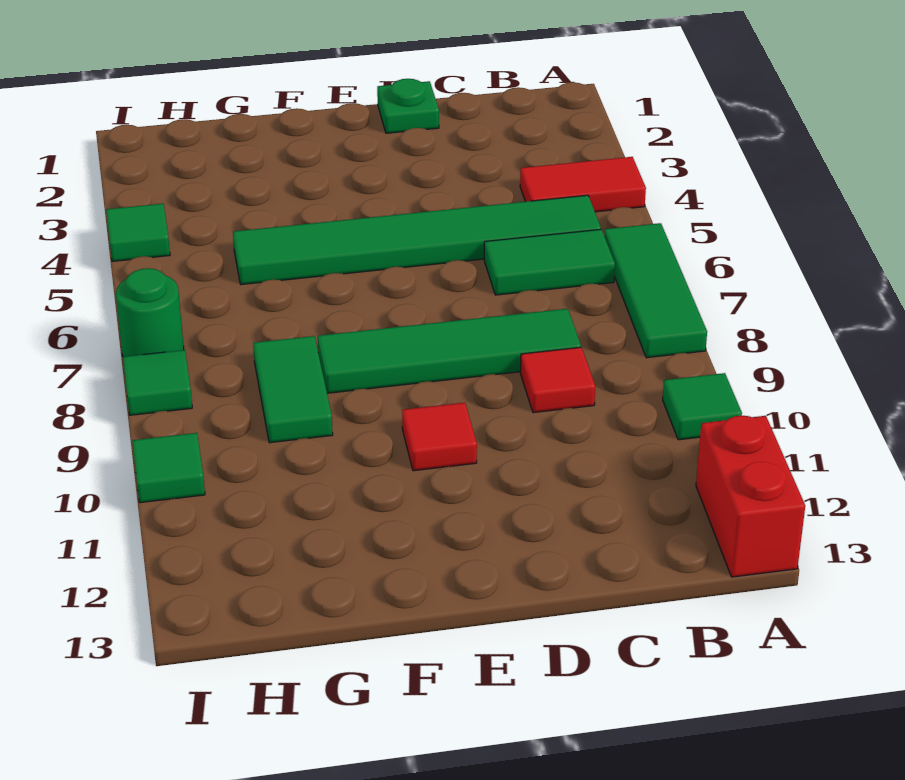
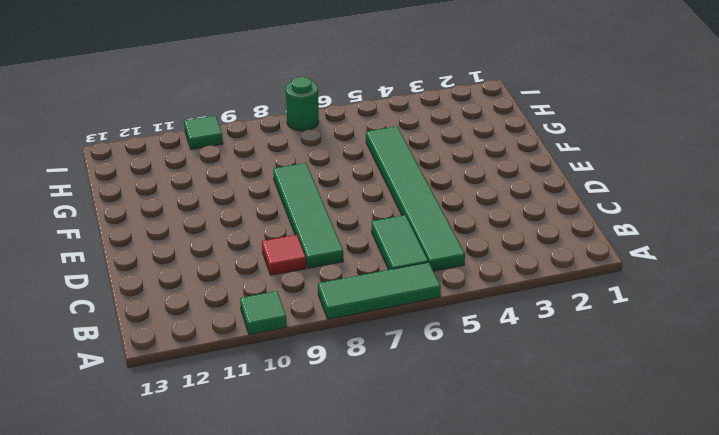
none -> red 1x2 tile [520,157,646,212]
none -> red 1x2 brick [696,416,805,577]
none -> green 1x1 plate [377,79,439,133]

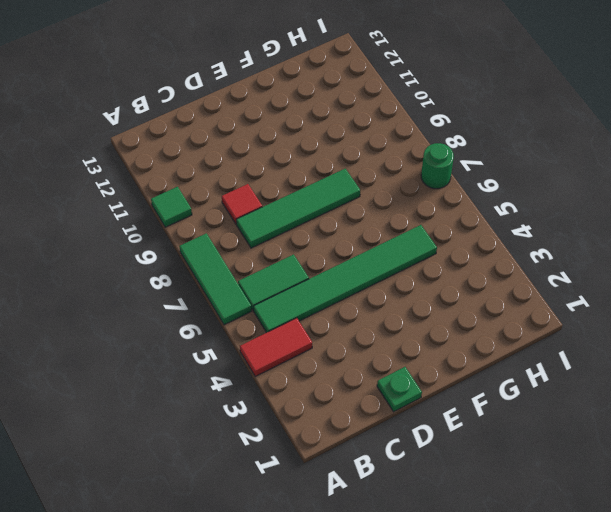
none -> red 1x2 brick [696,416,805,577]
none -> red 1x1 tile [402,403,477,471]
none -> green 1x2 tile [253,336,333,443]

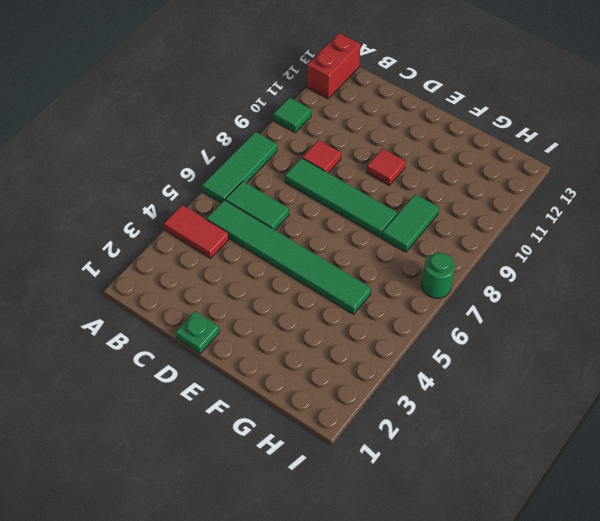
none -> green 1x1 tile [106,204,170,261]
none -> green 1x1 tile [123,350,192,415]
none -> green 1x1 tile [132,433,205,503]

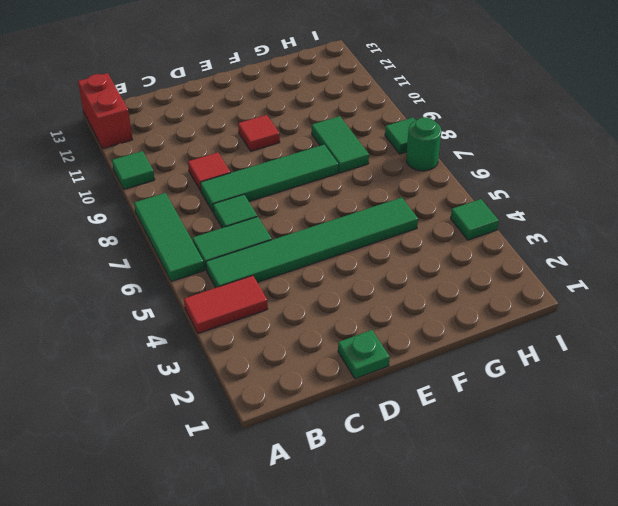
green 1x1 tile [213,194,257,228] -> green 1x1 tile moved to [132,433,205,503]

